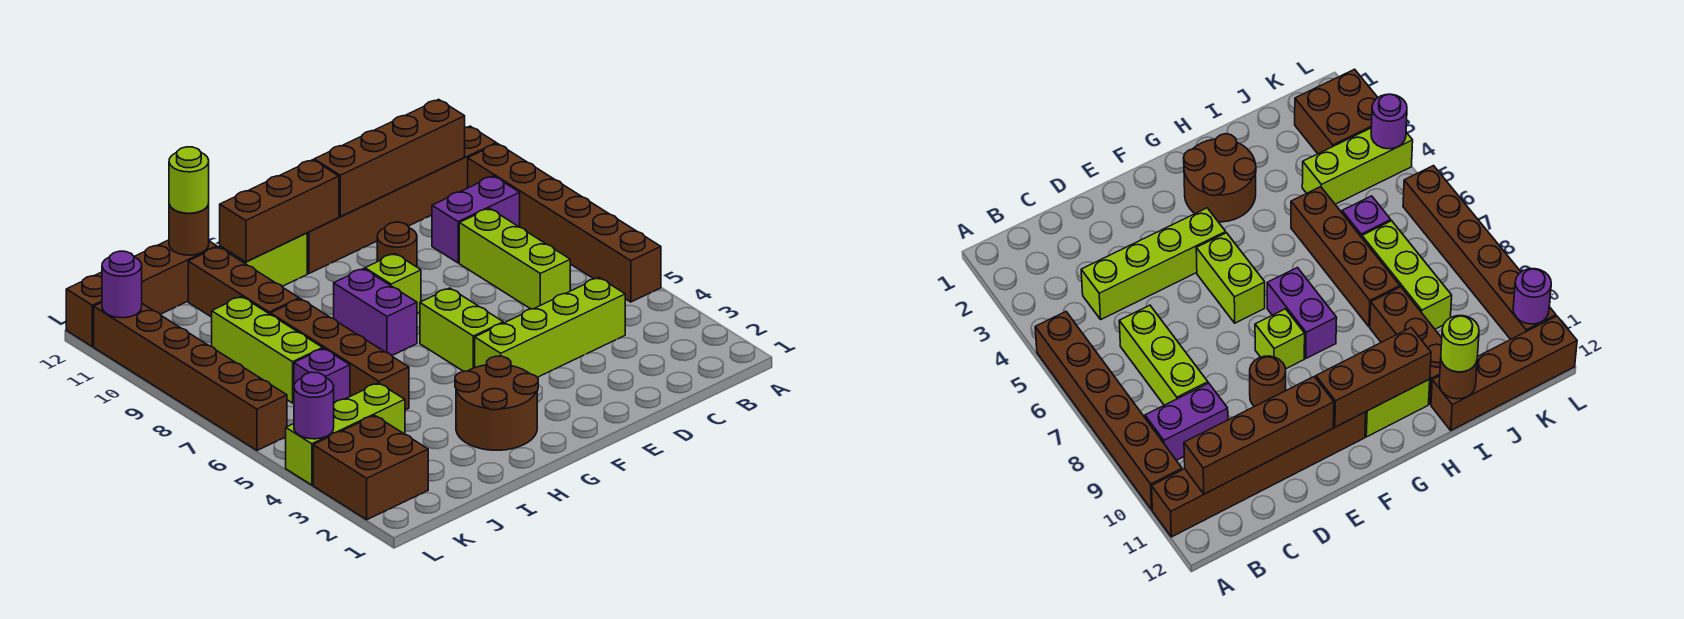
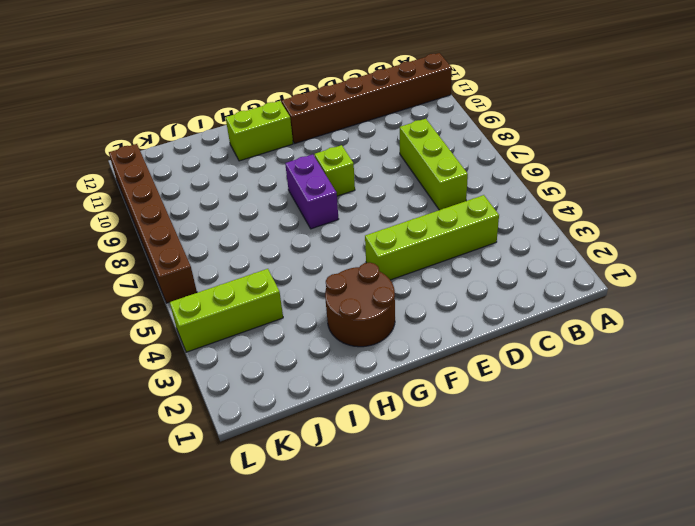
none -> brown 1x6 brick [468,144,661,302]
none -> purple 1x2 brick [432,176,520,263]
none -> brown 1x1 round brick [377,222,417,267]

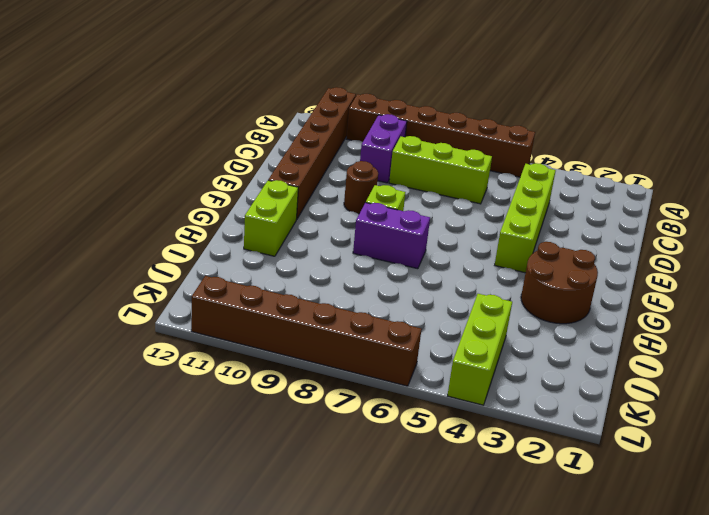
none -> lime 1x2 brick [420,288,503,371]
none -> brown 1x4 brick [271,299,409,410]
none -> brown 1x3 brick [188,247,299,317]

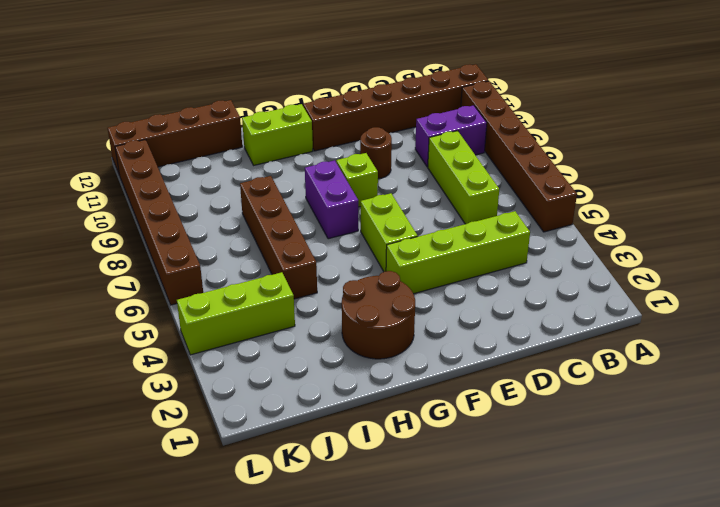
none -> brown 1x3 brick [188,247,299,317]
none -> purple 1x1 brick [294,348,350,403]
none -> lime 1x3 brick [212,297,323,403]

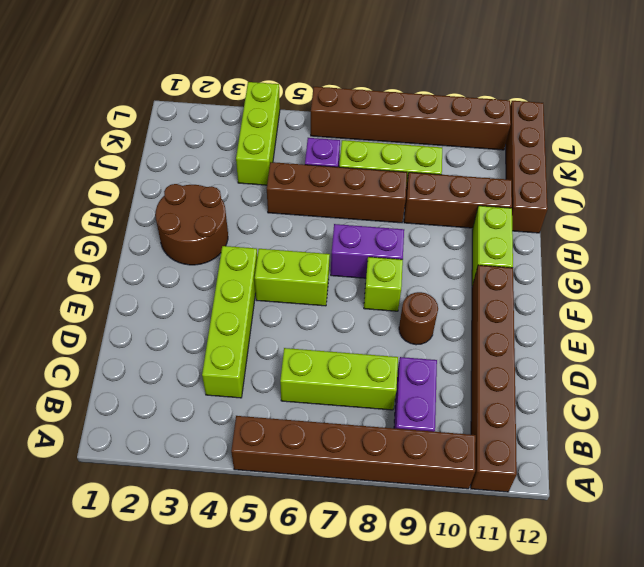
none -> brown 2x2 brick [313,415,428,520]
none -> brown 1x4 brick [314,99,465,217]
none -> brown 1x3 brick [220,160,339,262]

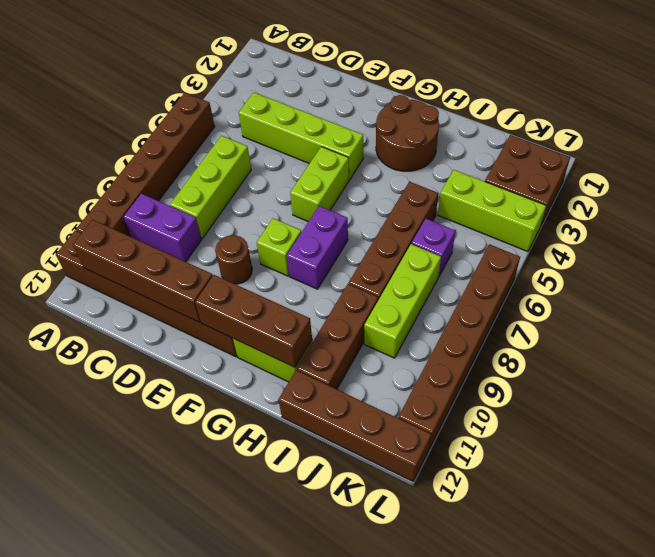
none -> brown 1x1 round brick [169,204,209,255]
none -> purple 1x1 round brick [294,372,334,439]
none -> purple 1x1 round brick [102,251,142,318]

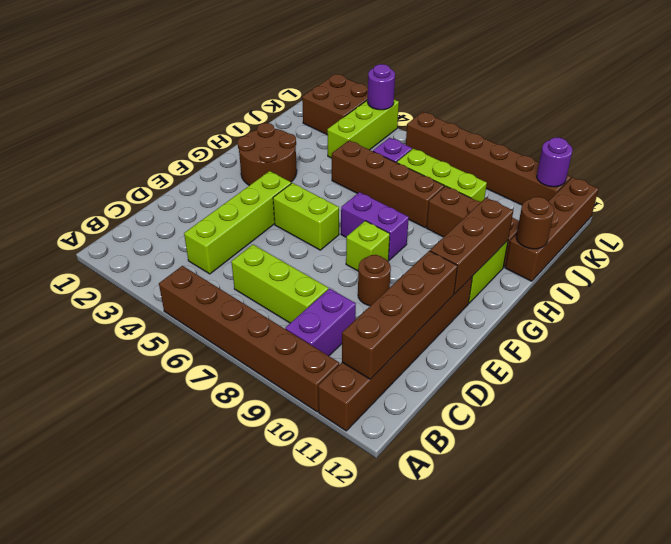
none -> lime 1x1 round brick [169,147,209,213]

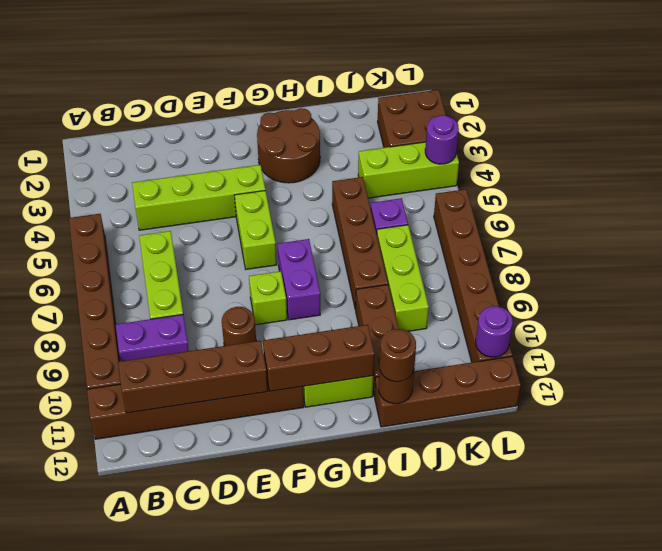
brown 1x1 round brick [380,329,416,382] -> lime 1x1 round brick [169,147,209,213]

